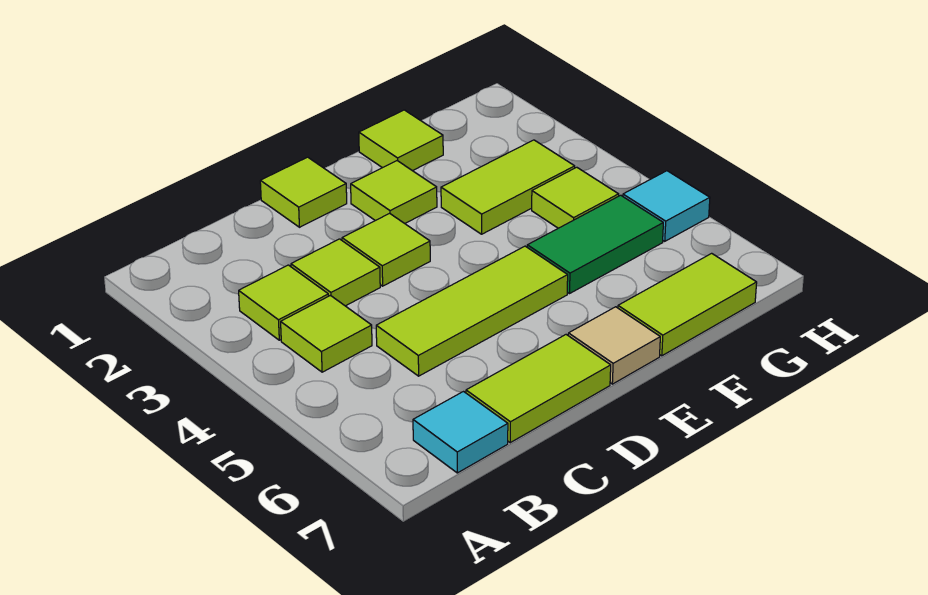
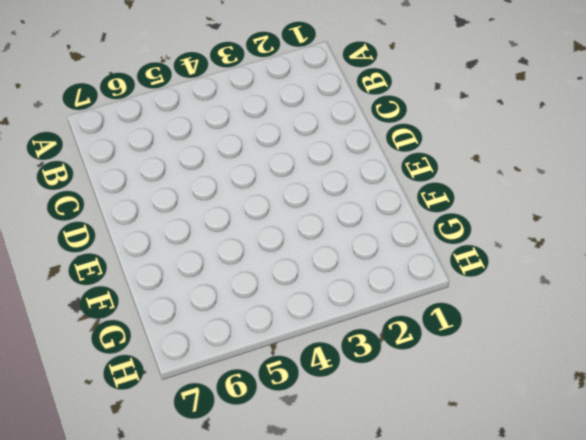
none -> lime 1x1 tile [239,265,329,340]
none -> lime 1x1 tile [281,296,372,372]
none -> cyan 1x1 tile [413,392,508,473]

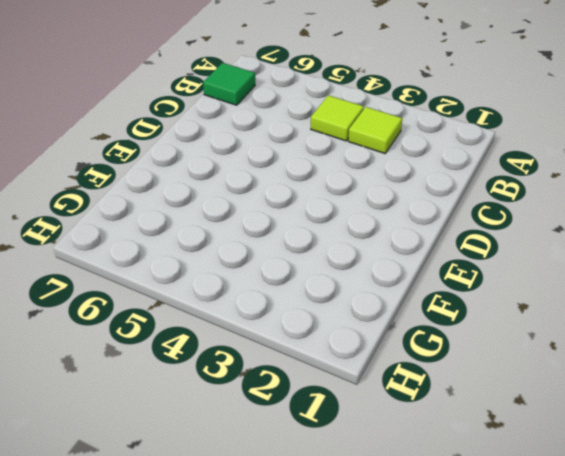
green 1x1 tile [203,63,255,105] -> cyan 1x1 tile [413,392,508,473]
none -> lime 1x1 tile [291,239,380,306]
none -> lime 1x3 tile [376,246,568,376]
none -> lime 1x2 tile [466,335,611,443]

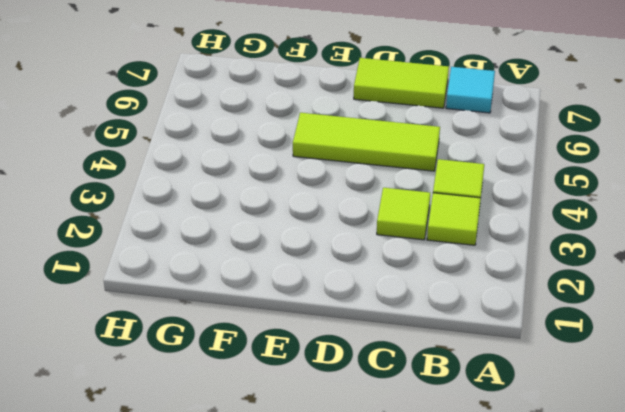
none -> lime 1x1 tile [260,157,347,227]
none -> lime 1x1 tile [342,213,430,286]
none -> lime 1x1 tile [351,161,437,223]

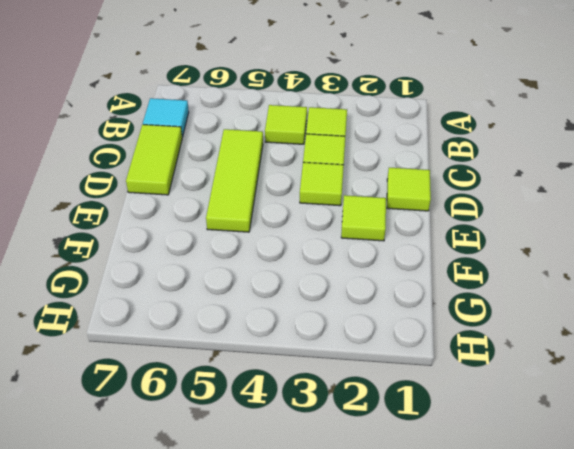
none -> tan 1x1 tile [568,307,660,384]
none -> lime 1x1 tile [359,110,443,171]
none -> lime 1x2 tile [441,140,575,234]

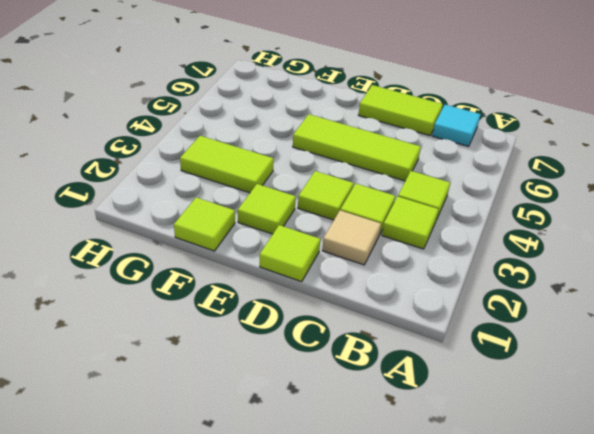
tan 1x1 tile [322,210,381,265] -> tan 1x1 tile moved to [568,307,660,384]
none -> green 1x2 tile [527,195,663,294]
none -> lime 1x2 tile [618,253,757,356]
none -> lime 1x1 tile [532,167,619,228]

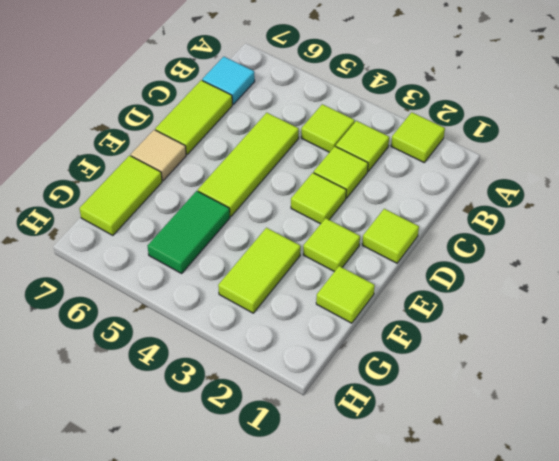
lime 1x1 tile [391,112,445,162] -> lime 1x1 tile moved to [532,167,619,228]
none -> cyan 1x1 tile [623,171,710,241]

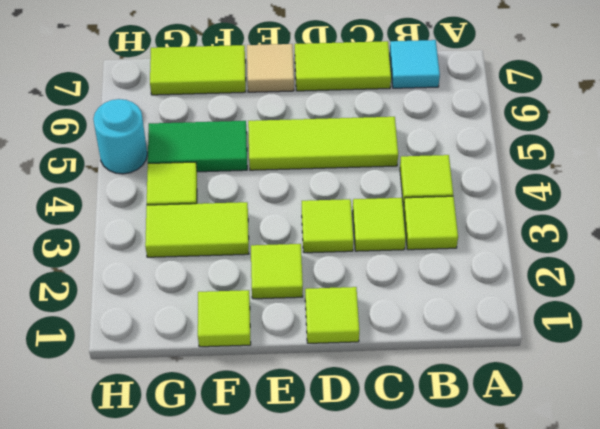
cyan 1x1 round brick [93,99,147,174] -> cyan 1x1 tile [623,171,710,241]

